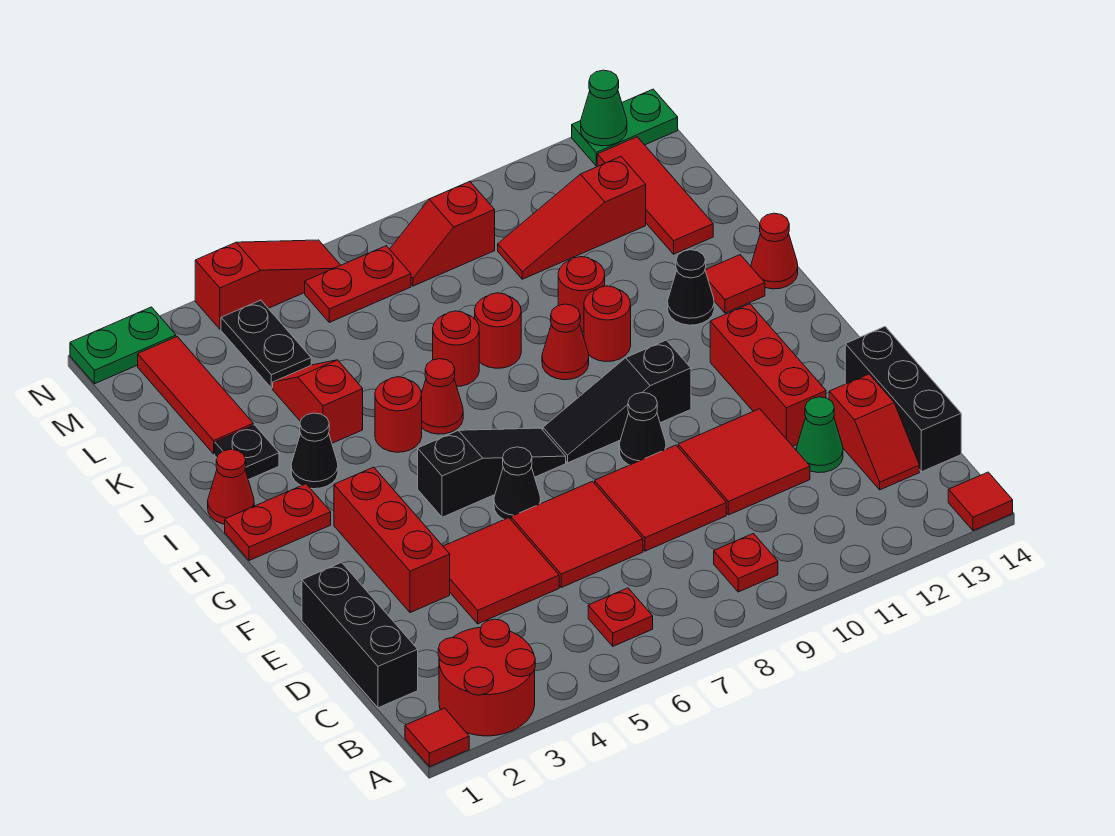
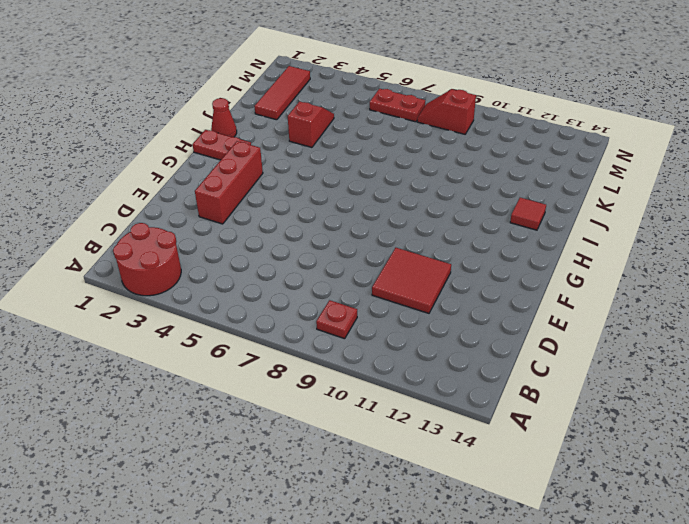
none -> red 1x1 tile [405,708,469,767]
none -> red 1x1 tile [948,472,1013,531]
none -> red 1x1 plate [588,588,653,646]
none -> black 1x3 brick [302,563,418,708]

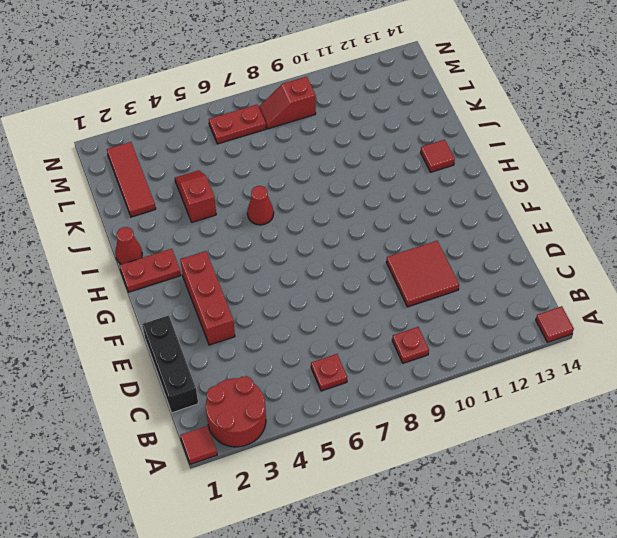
none -> red 1x2 slope [829,374,919,490]
none -> black 1x3 brick [845,327,961,472]
none -> red 2x2 tile [443,518,559,624]
none -> red 2x2 tile [511,481,643,587]

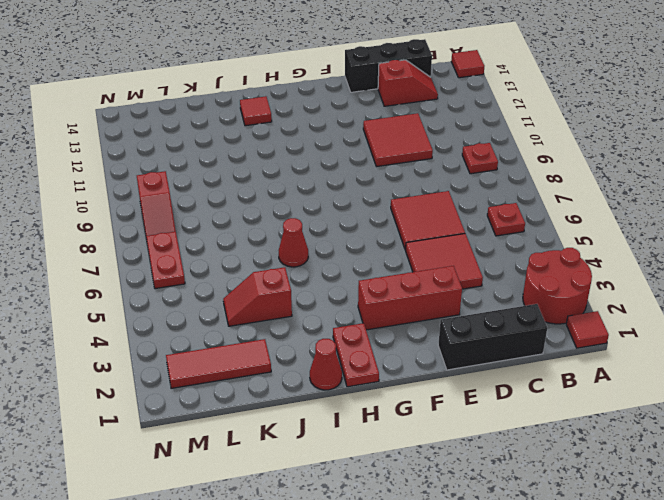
none -> red 2x2 tile [595,445,726,551]
none -> green 1x1 cone [796,397,843,473]
none -> red 1x3 brick [710,304,826,446]
none -> black 1x1 cone [494,447,541,519]

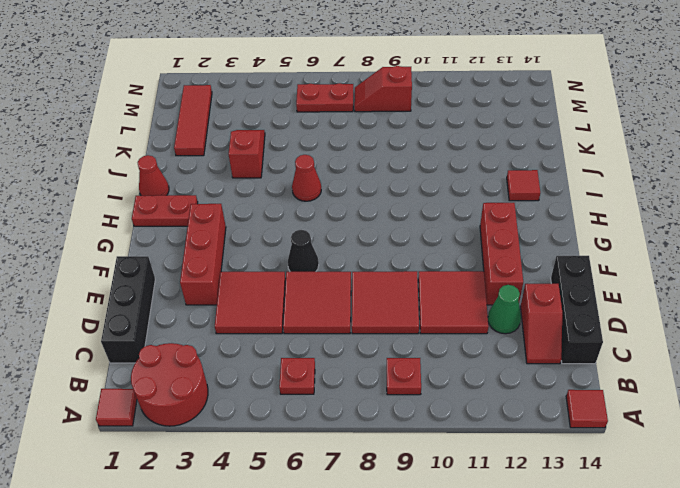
none -> black 1x1 cone [619,393,666,465]
none -> black 1x3 slope [418,428,566,517]
none -> black 1x3 slope [543,340,691,463]
none -> black 1x1 cone [291,413,338,489]

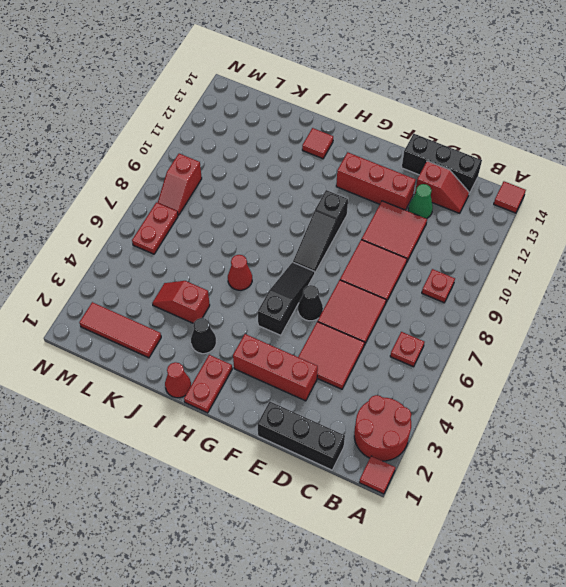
none -> black 1x1 cone [619,393,666,465]
none -> red 1x1 round brick [375,377,422,452]
none -> red 1x1 cone [542,304,589,380]
none -> red 1x1 round brick [584,286,631,362]

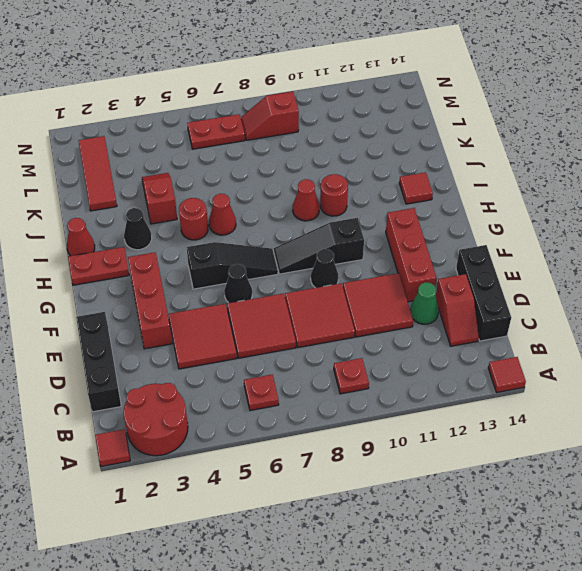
none -> black 1x1 cone [668,250,714,325]
none -> red 1x1 cone [751,213,798,289]
none -> black 1x1 plate [215,425,279,480]
none -> red 1x1 round brick [433,311,479,386]

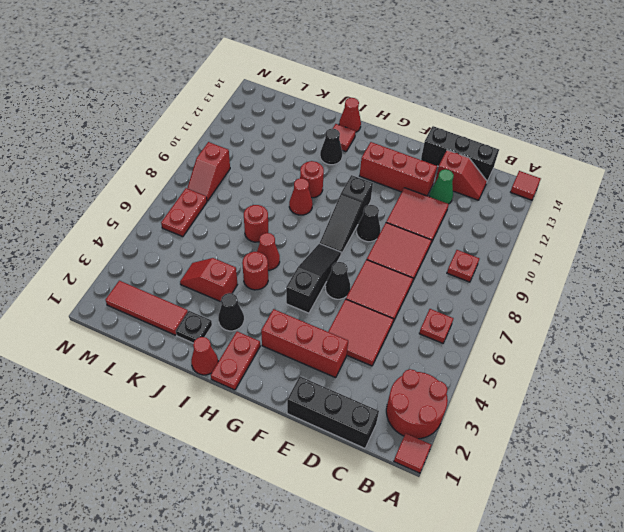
none -> red 1x1 round brick [475,293,521,368]
none -> red 1x1 round brick [558,257,605,332]
none -> red 1x3 tile [597,137,713,254]
none -> black 1x2 plate [221,300,311,388]

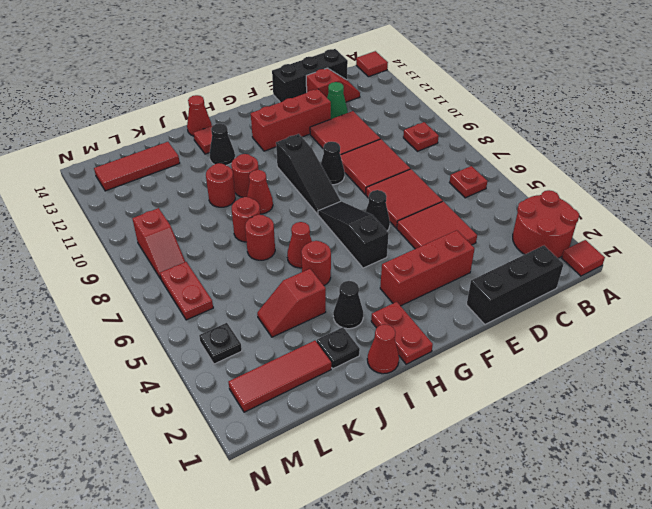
black 1x1 plate [199,323,242,364] -> black 1x2 plate [221,300,311,388]
none -> red 1x3 slope [498,157,646,279]
none -> green 1x2 plate [70,307,176,384]
none -> red 1x3 slope [195,240,341,329]
none -> green 1x2 plate [572,89,678,166]

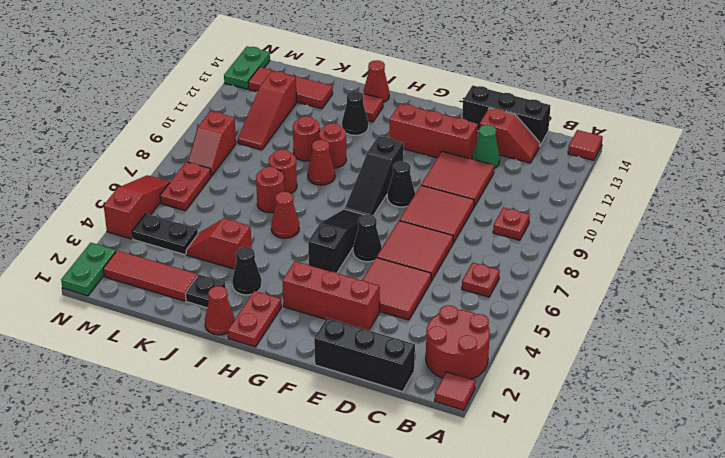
none -> red 1x1 round brick [375,377,422,452]
none -> green 1x1 cone [581,70,627,146]

